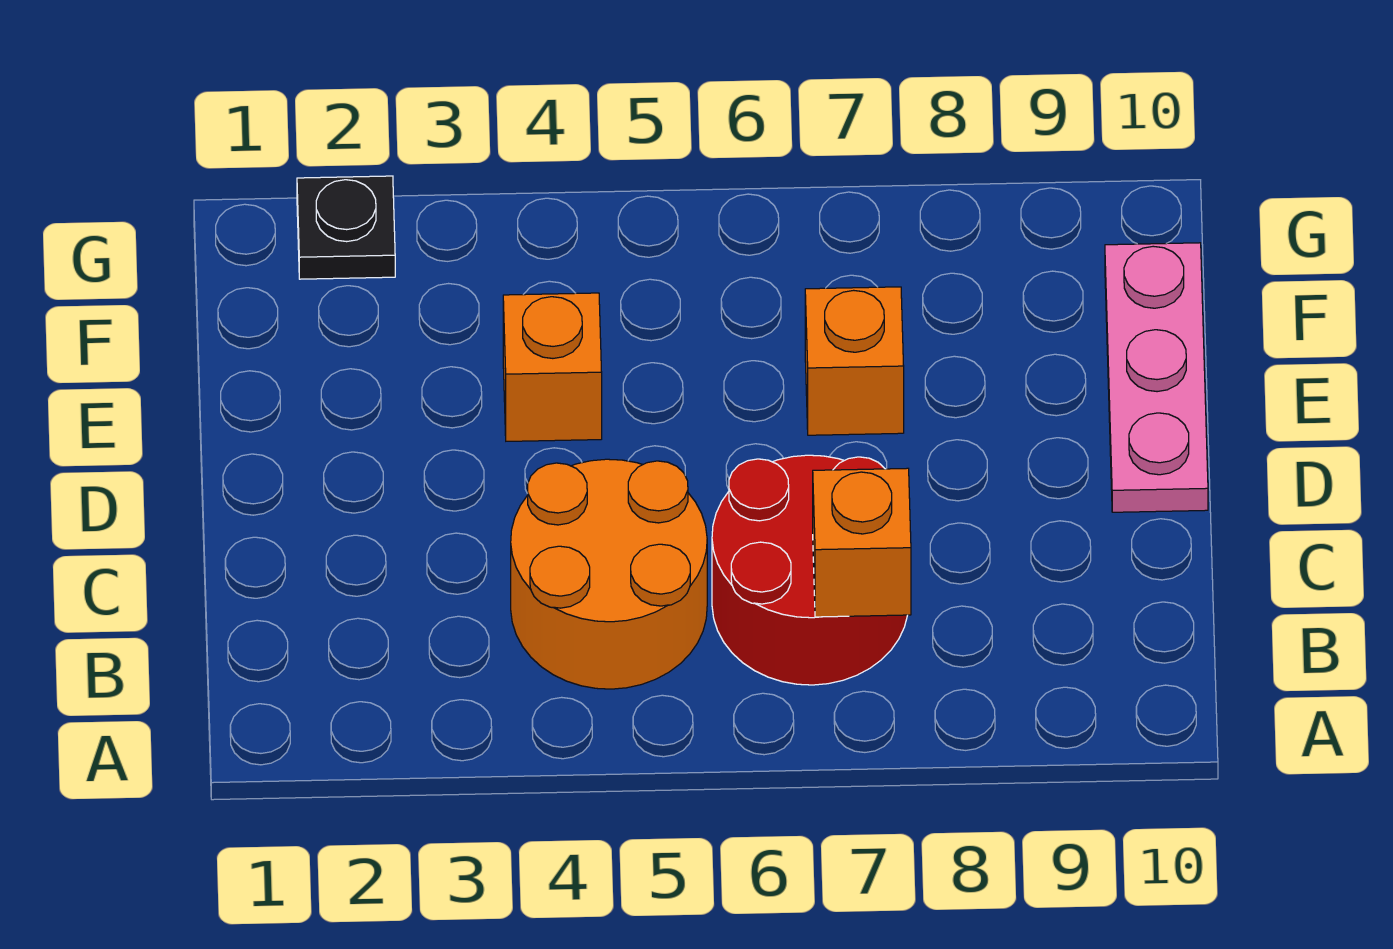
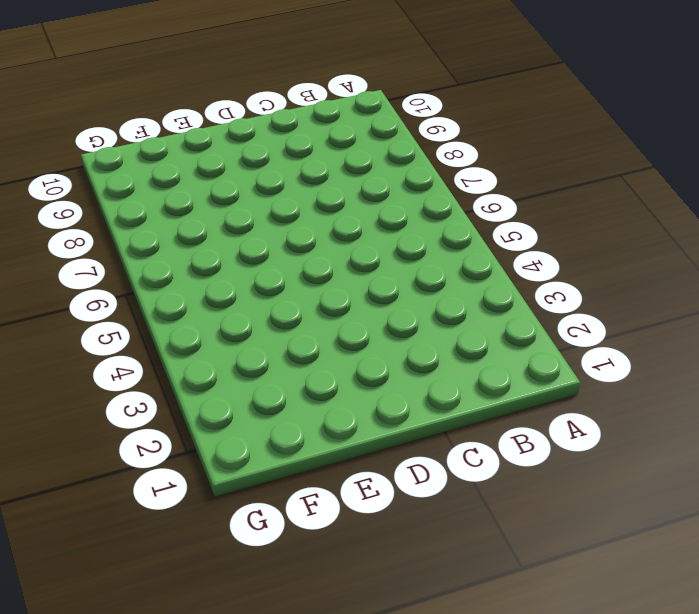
none -> orange 2x2 round brick [511,459,707,689]
none -> red 2x2 round brick [712,455,907,685]

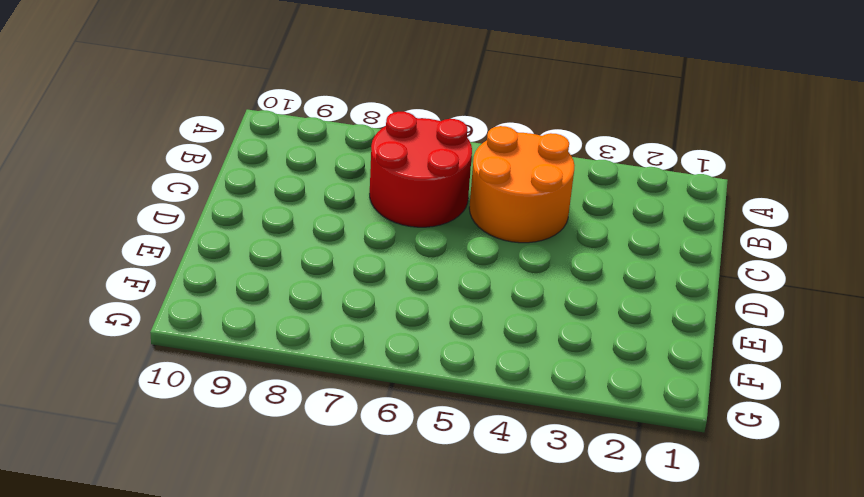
none -> pink 1x3 plate [1105,243,1208,512]
none -> orange 1x1 brick [503,293,602,441]

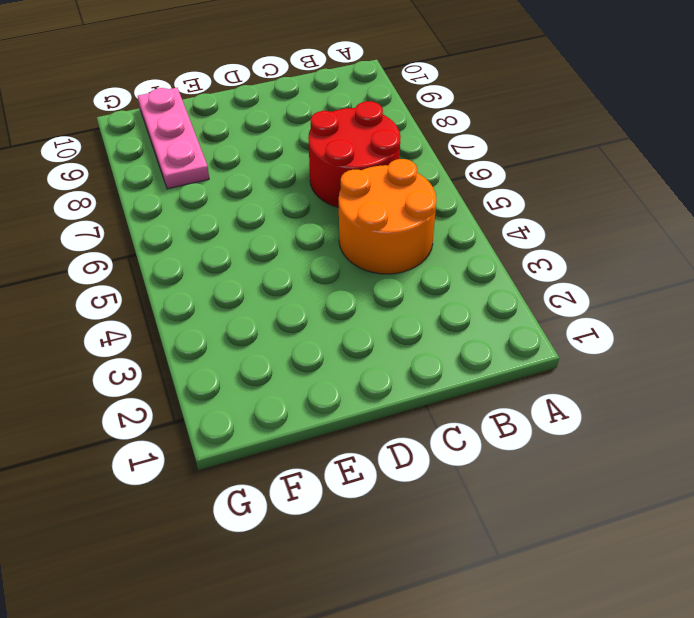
pink 1x3 plate [138,88,209,189] -> pink 1x3 plate turned to [1105,243,1208,512]
none -> orange 1x1 brick [503,293,602,441]
none -> orange 1x1 brick [805,287,904,435]

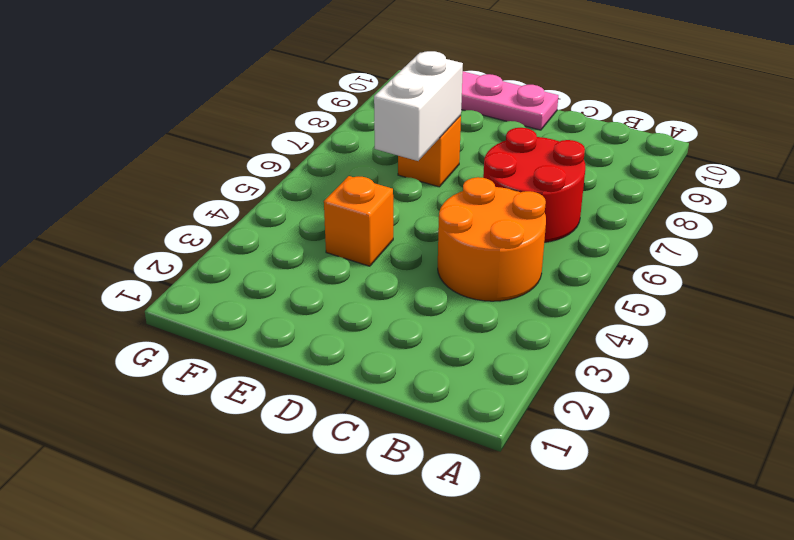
white 1x2 brick [374,51,463,161] -> none
none -> black 1x1 plate [297,176,395,279]
none -> orange 1x1 brick [813,468,911,617]

